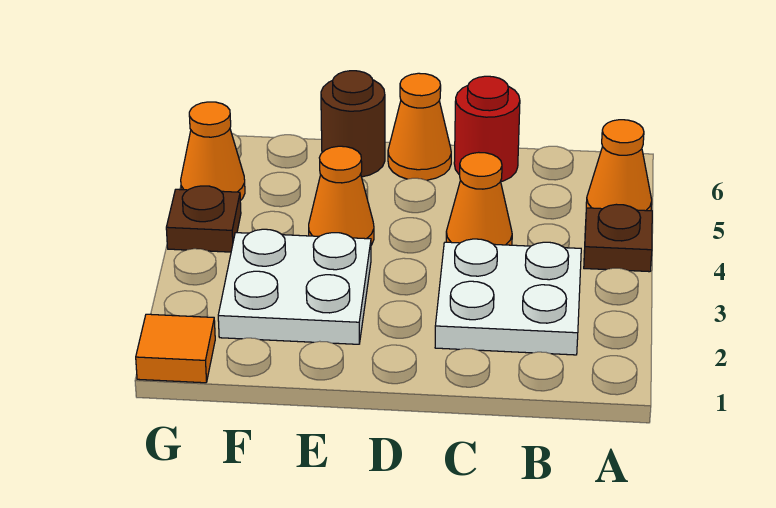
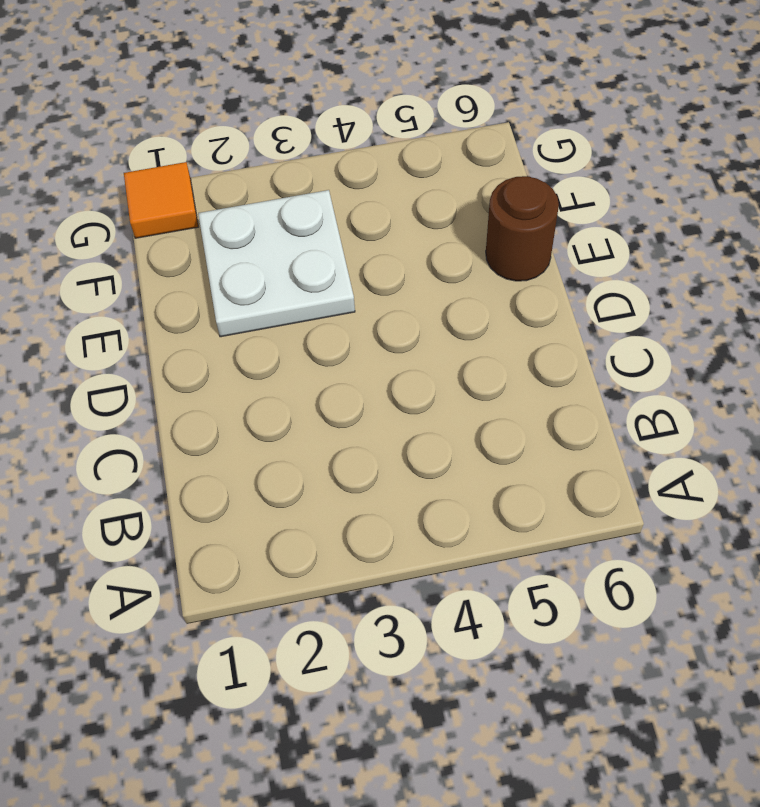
none -> brown 1x1 plate [584,204,652,272]
none -> orange 1x1 cone [586,120,652,211]
none -> white 2x2 plate [435,239,581,355]

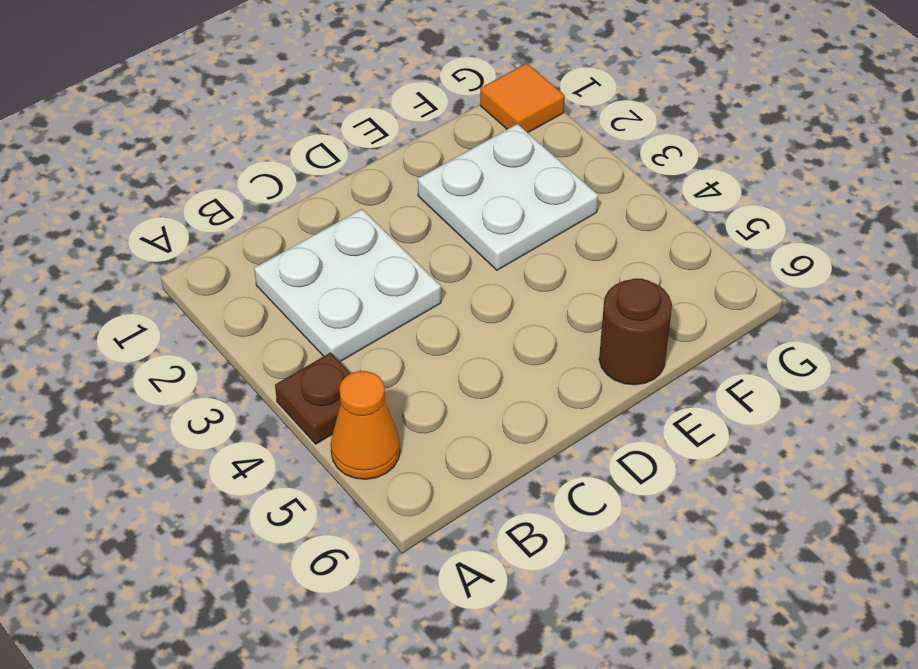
none -> orange 1x1 cone [446,152,512,245]
none -> red 1x1 round brick [454,76,520,182]
none -> orange 1x1 cone [388,73,451,180]

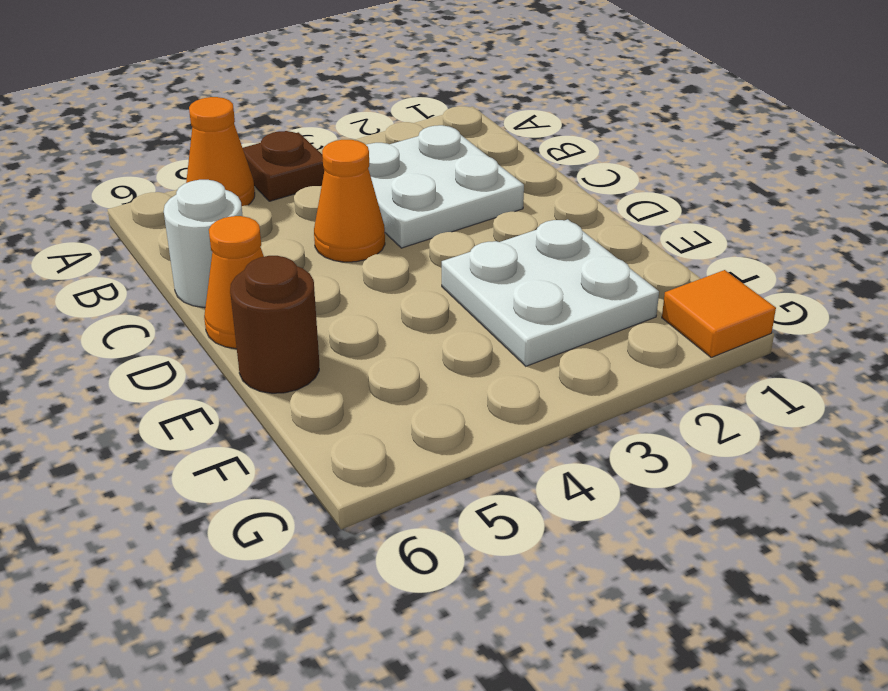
white 1x1 round brick [164,180,243,307] -> red 1x1 round brick [454,76,520,182]
none -> orange 1x1 cone [309,146,374,245]
none -> brown 1x1 plate [166,186,241,252]
none -> orange 1x1 cone [181,102,245,201]

